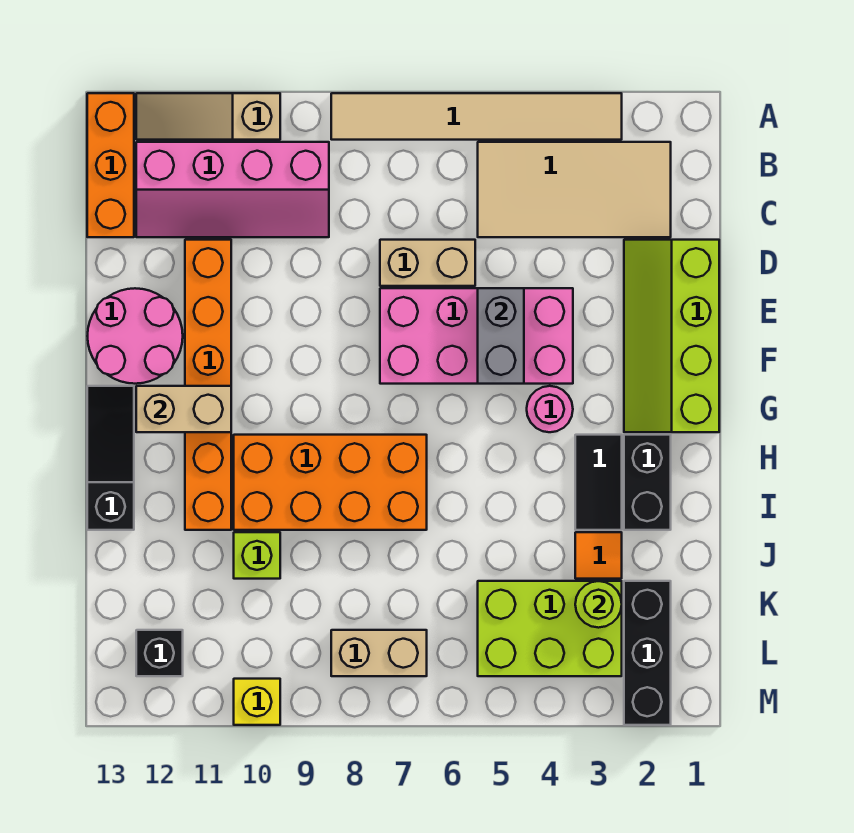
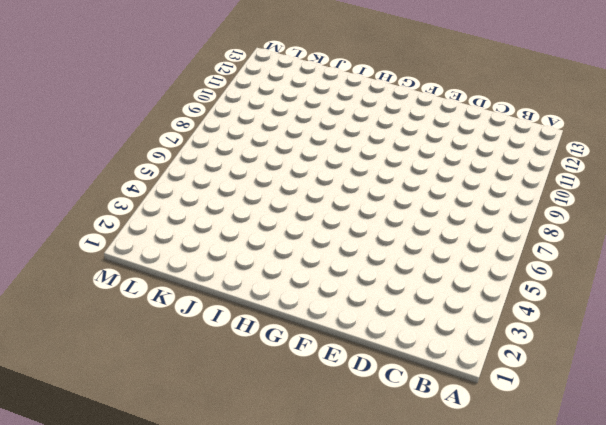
none -> tan 1x6 tile [331,93,622,140]
none -> tan 1x3 slope [136,93,280,140]
none -> orange 1x3 brick [87,93,134,237]

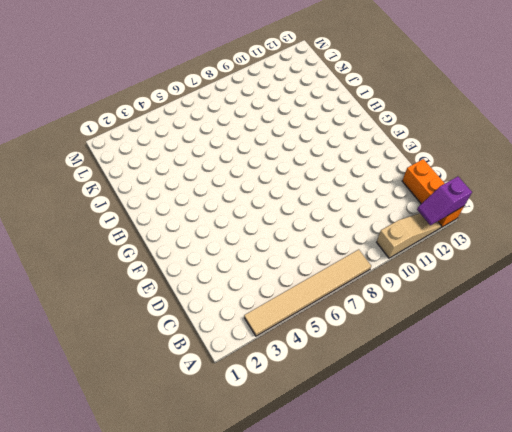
purple 1x2 slope [417,176,472,225] -> none
none -> tan 2x4 tile [478,142,671,237]
none -> pink 2x4 slope [136,142,329,237]
none -> lime 2x4 slope [624,240,719,432]

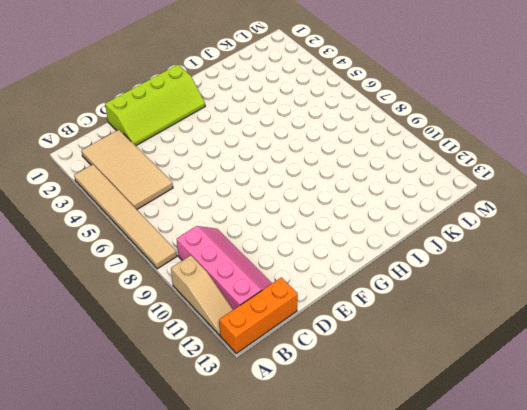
none -> tan 1x2 brick [380,240,475,286]
none -> orange 1x6 brick [185,240,231,530]
none -> pink 2x4 brick [380,288,573,384]

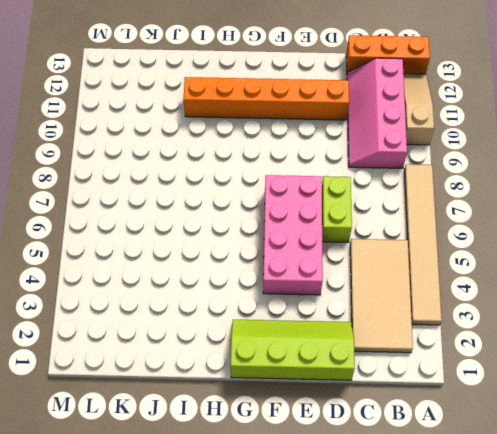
lime 1x2 brick [322,176,352,242] -> tan 1x2 brick [380,240,475,286]
none -> pink 2x2 round brick [88,288,183,384]
none -> pink 1x1 round brick [527,386,573,432]
none -> black 1x3 slope [87,386,134,530]

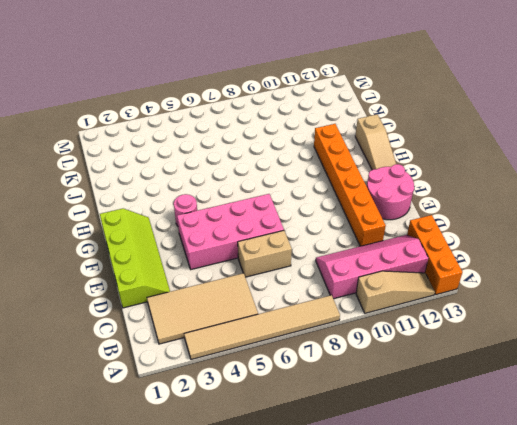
tan 1x3 slope [355,114,396,170] -> black 1x3 slope [87,386,134,530]
none -> black 1x2 brick [624,435,671,530]
none -> black 1x2 tile [575,435,622,530]
none -> orange 2x4 brick [234,435,427,530]

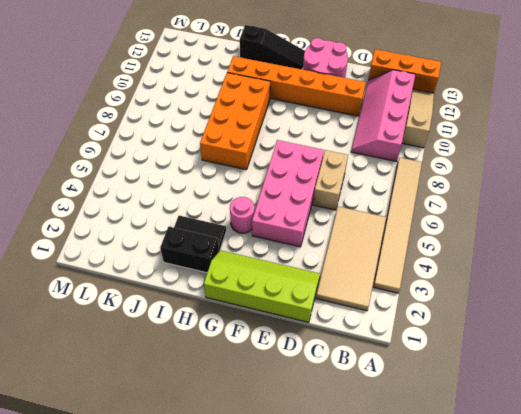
none -> orange 1x1 tile [575,532,622,579]
none -> lime 1x1 brick [234,532,280,579]
none -> black 1x3 brick [624,581,671,725]

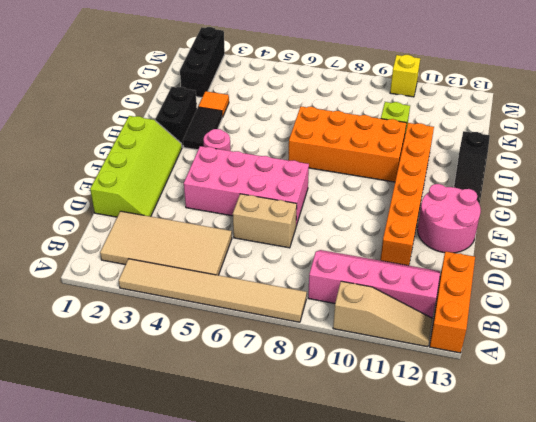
none -> lime 2x3 brick [478,581,622,676]
none -> tan 1x2 brick [331,630,427,676]
none -> black 1x1 brick [136,630,183,676]

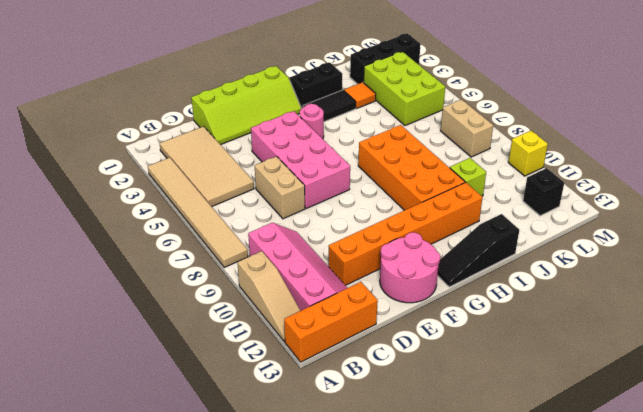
none -> grey 1x2 brick [478,288,524,384]
none -> tan 1x2 brick [136,386,231,432]
none -> lime 1x1 round brick [575,581,622,628]

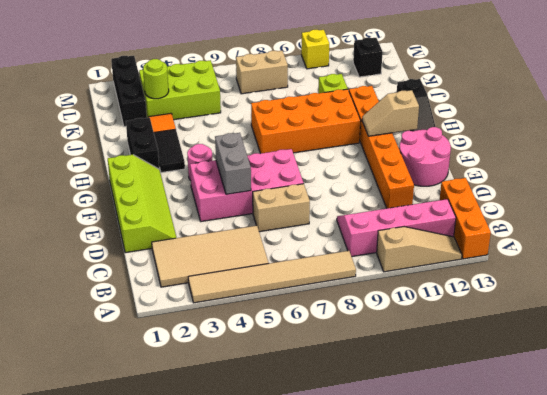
tan 1x2 slope [362,90,419,136] -> tan 1x2 brick [136,386,231,432]

